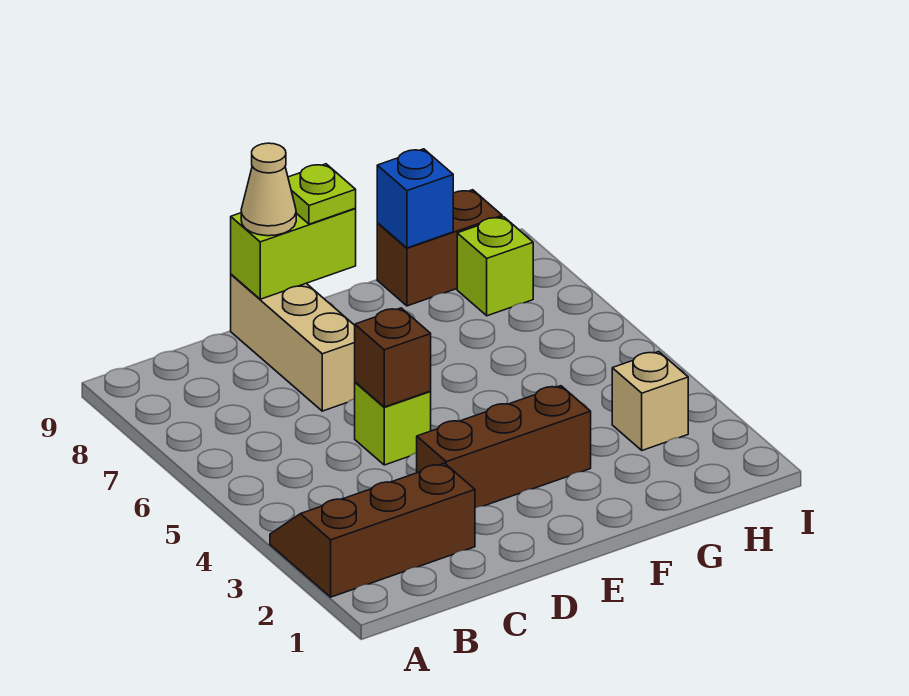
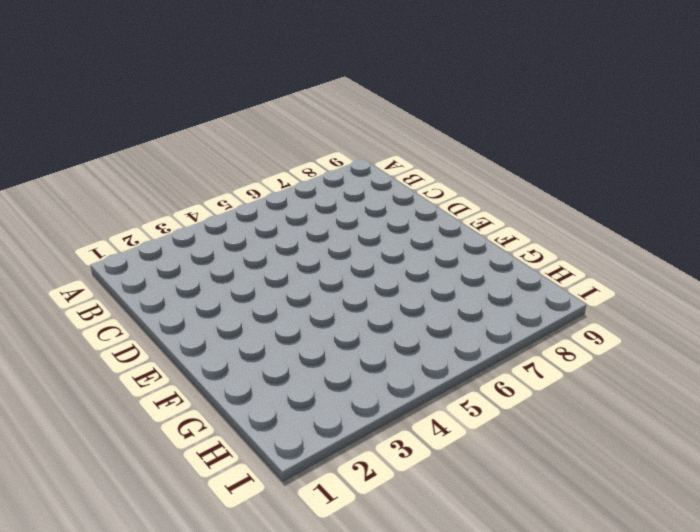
none -> brown 2x3 slope [270,463,475,597]
none -> brown 1x3 brick [417,386,591,508]
none -> lime 1x1 brick [355,382,431,465]

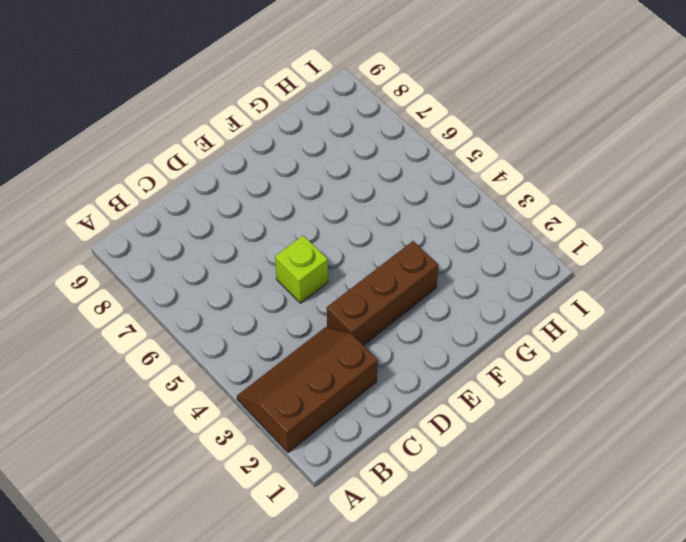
none -> tan 1x3 brick [231,274,355,411]
none -> brown 1x2 brick [377,190,502,306]
none -> tan 1x1 brick [612,352,688,450]

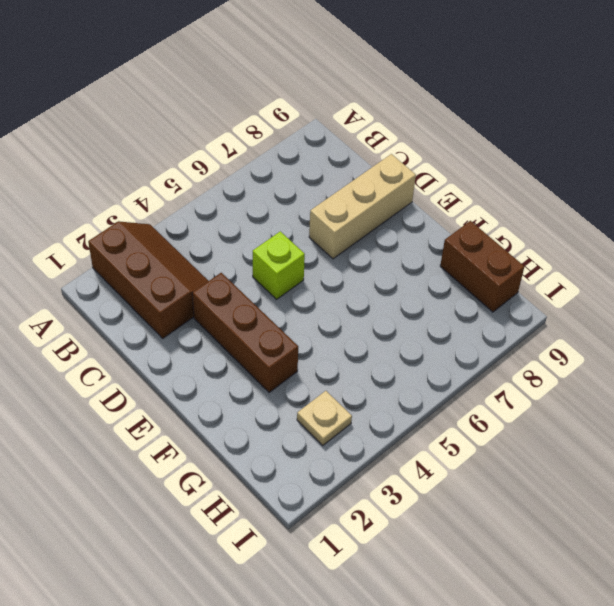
tan 1x1 plate [297,391,352,446] -> tan 1x1 brick [612,352,688,450]
none -> lime 1x1 brick [457,217,533,316]
none -> brown 1x1 brick [355,308,431,407]
none -> lime 1x2 brick [231,209,356,299]

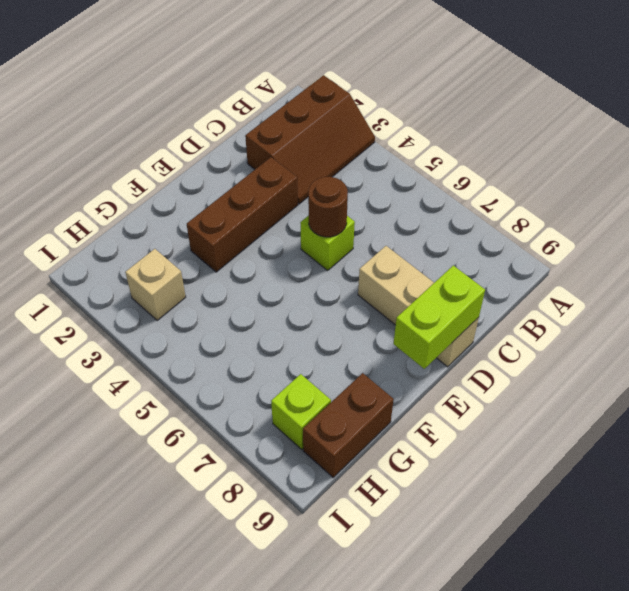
brown 1x1 round brick [308,177,348,237] -> brown 1x1 brick [355,308,431,407]
none -> blue 1x1 brick [377,149,453,248]
none -> tan 1x1 cone [241,143,296,236]
none -> lime 1x1 plate [288,164,356,224]

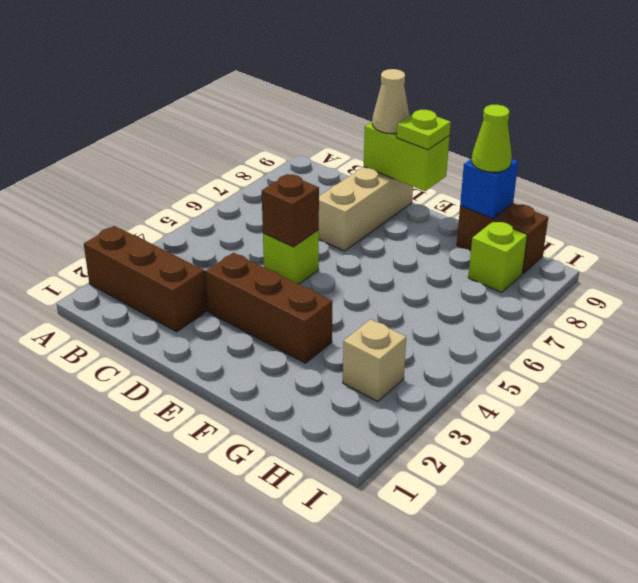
lime 1x1 cone [472,105,512,172] -> none

